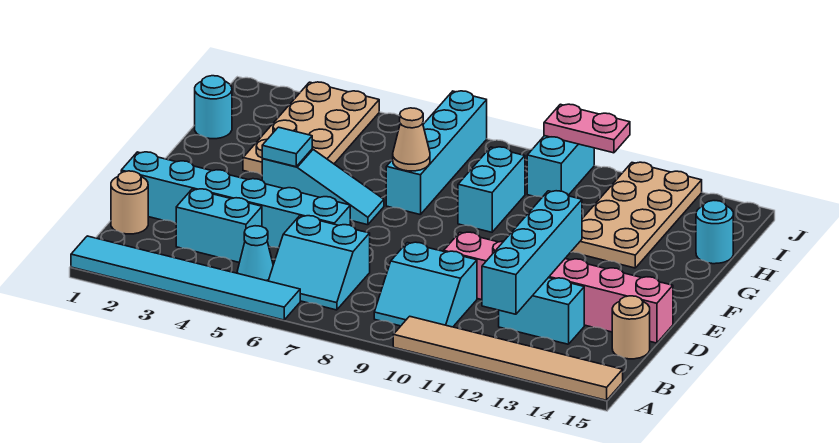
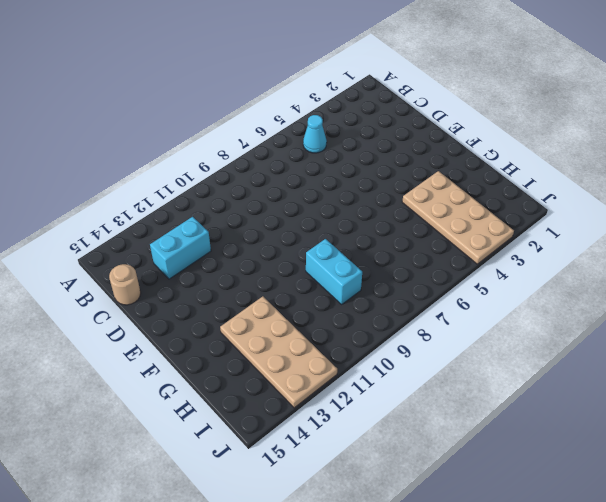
none -> cyan 1x6 tile [71,236,300,320]
none -> tan 1x6 tile [393,316,623,400]
none -> cyan 2x2 slope [268,216,370,310]

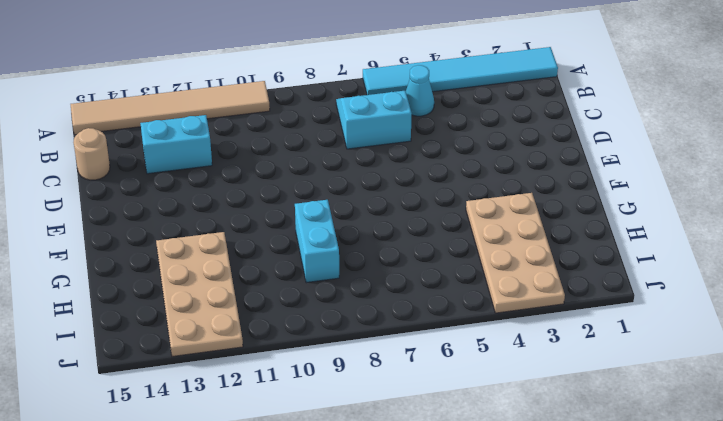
none -> cyan 2x2 slope [374,242,477,327]
none -> tan 1x1 round brick [111,171,148,234]
none -> cyan 1x2 brick [176,189,262,263]

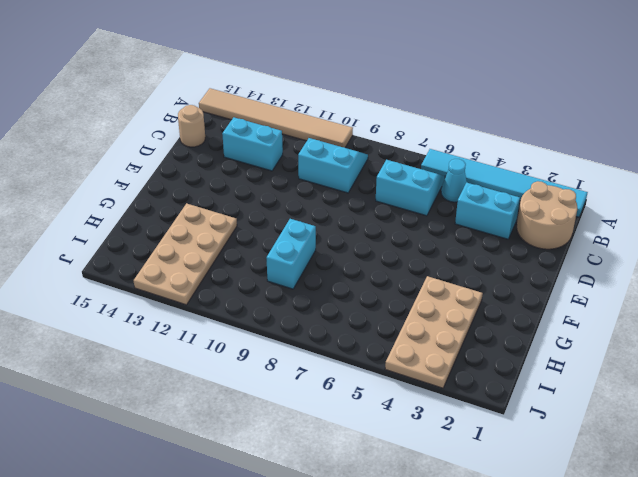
tan 2x2 round brick [517,181,577,249] -> tan 1x1 round brick [111,171,148,234]
none -> cyan 1x6 brick [121,152,350,248]
none -> pink 1x6 brick [444,232,673,343]
none -> cyan 1x3 slope [262,149,384,225]

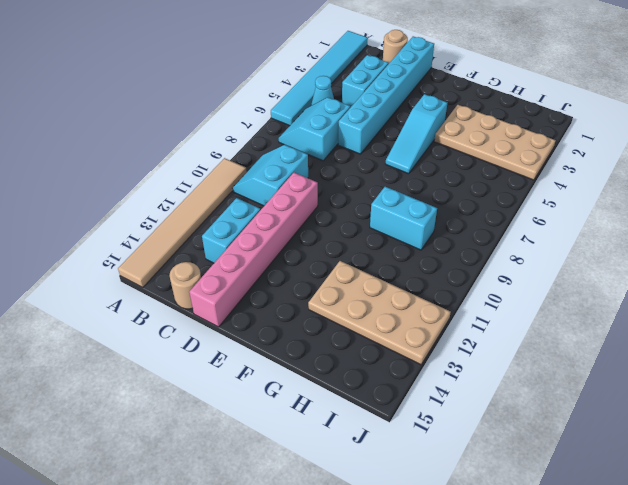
none -> cyan 1x4 brick [386,91,487,215]
none -> cyan 1x1 round brick [195,76,232,139]
none -> cyan 1x1 round brick [696,201,733,264]

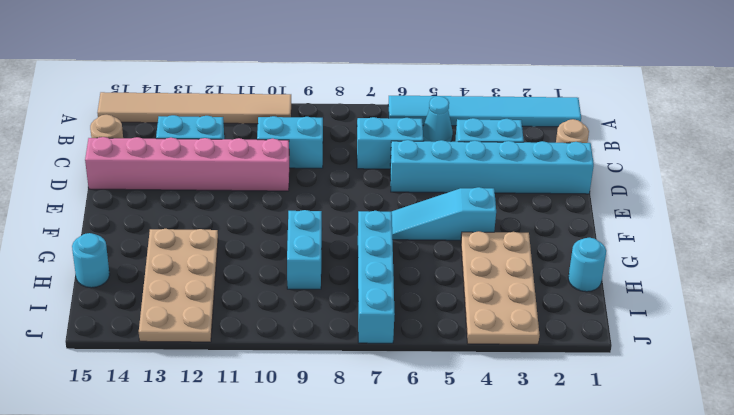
none -> cyan 1x2 brick [527,136,594,197]
none -> cyan 1x4 brick [482,191,582,314]
none -> cyan 1x1 tile [262,127,312,167]

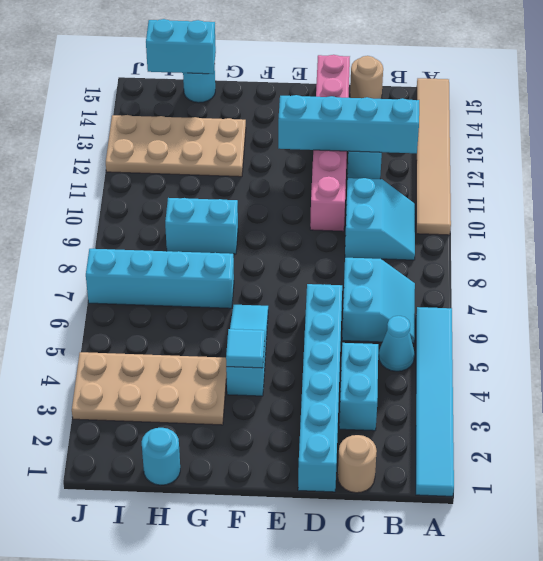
cyan 1x2 brick [146,19,216,74] -> cyan 1x2 brick moved to [527,136,594,197]
none -> tan 1x1 cone [393,108,430,171]
none -> pink 1x2 plate [544,104,630,153]

